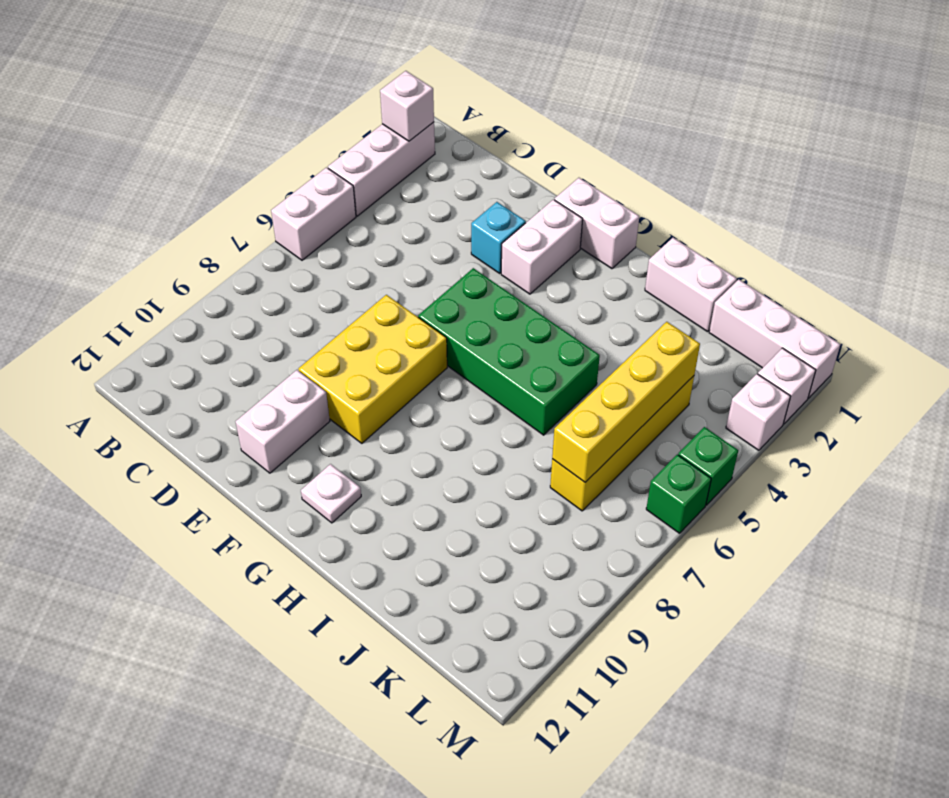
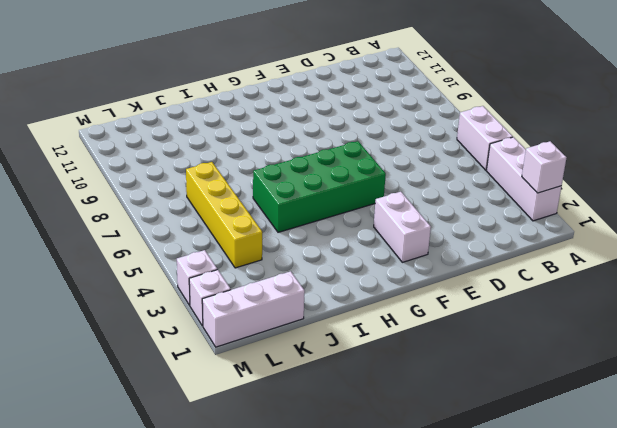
none -> cyan 1x1 brick [471,202,526,273]
none -> yellow 2x3 brick [299,295,447,443]
none -> white 1x2 brick [236,370,330,473]

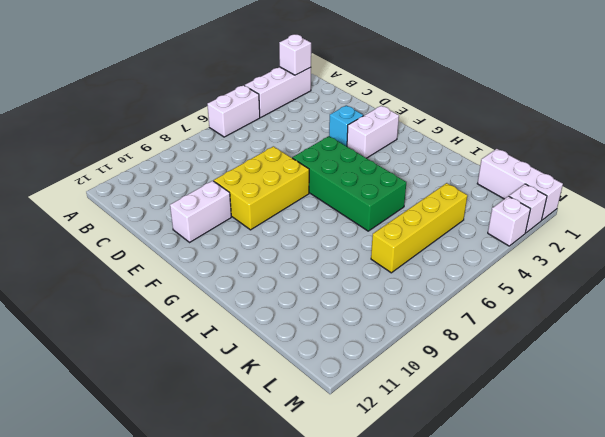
none -> white 1x2 brick [554,178,639,269]
none -> white 1x1 plate [301,464,361,523]
none -> white 1x2 brick [645,238,737,332]

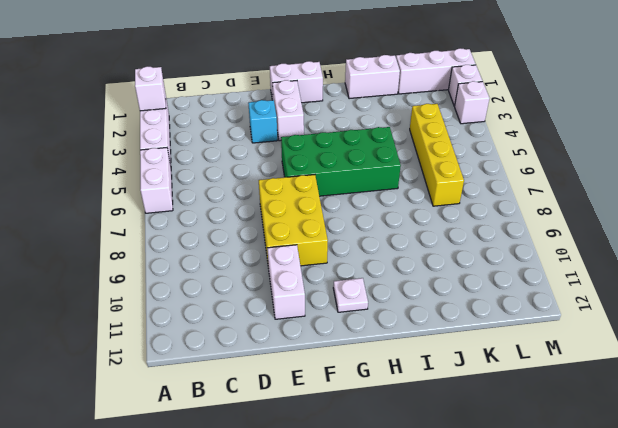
none -> green 1x1 brick [678,427,738,505]
none -> green 1x1 brick [646,455,711,533]
none -> yellow 1x4 brick [552,322,700,482]

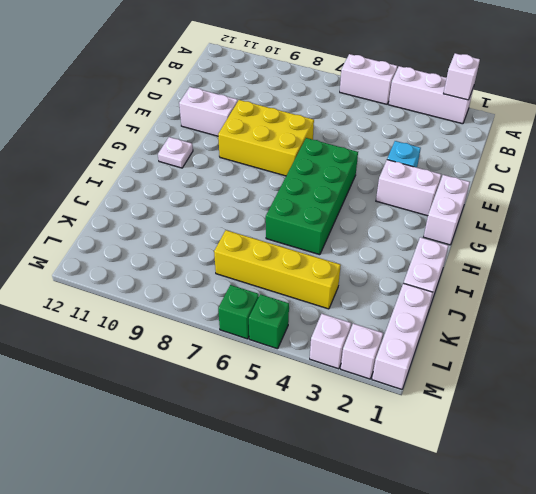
none -> yellow 1x4 brick [552,322,700,482]

